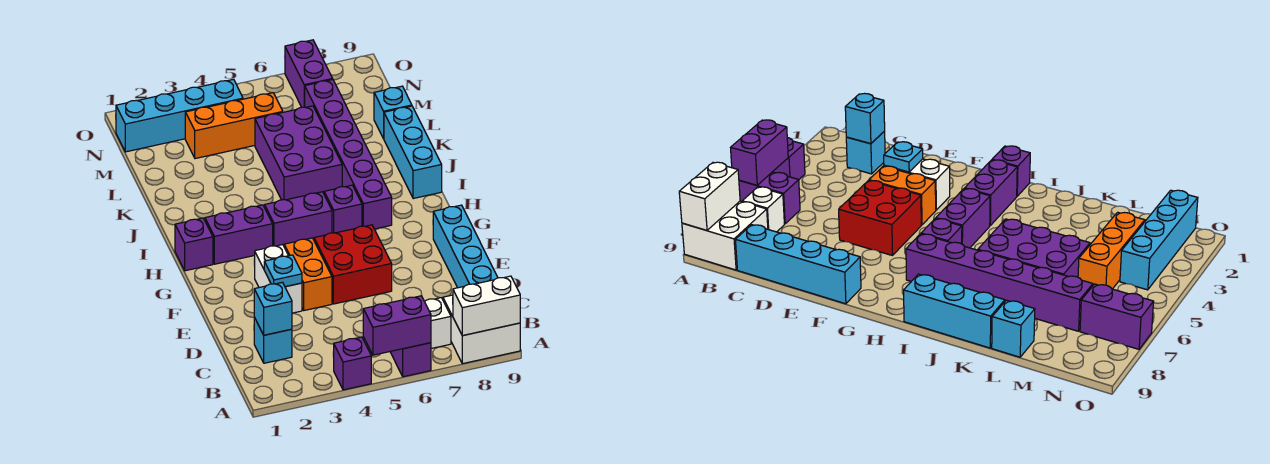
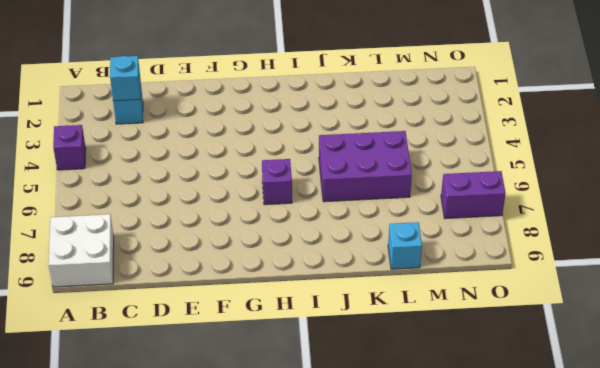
none -> purple 1x2 brick [390,343,431,377]
none -> white 1x1 brick [425,298,451,349]
none -> cyan 1x4 brick [433,205,498,288]

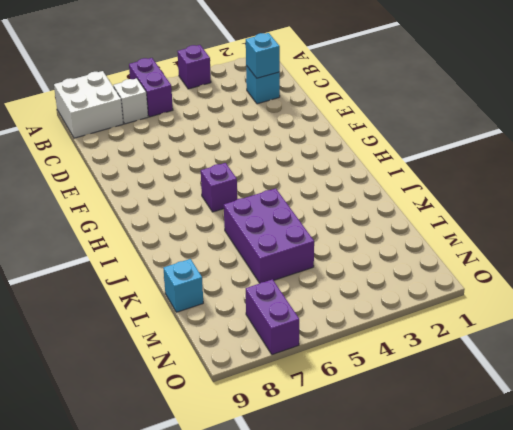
none -> cyan 1x4 brick [433,205,498,288]
none -> white 1x2 brick [254,245,302,313]
none -> orange 1x2 brick [284,238,332,310]

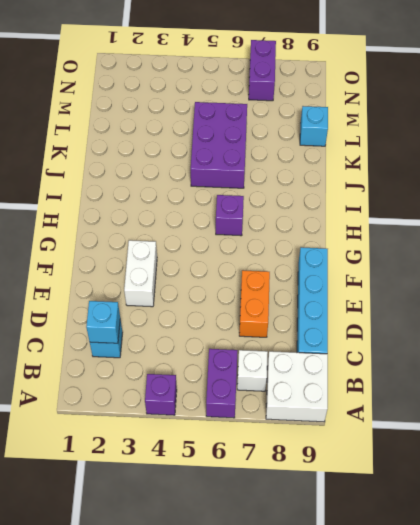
orange 1x2 brick [239,270,270,337] -> orange 1x2 brick moved to [284,238,332,310]
none -> red 2x2 brick [314,225,392,304]
none -> purple 1x1 brick [175,218,213,271]
none -> purple 1x2 brick [205,205,273,264]

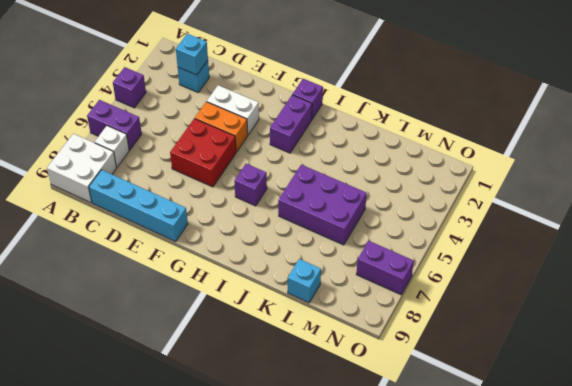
none -> purple 1x2 brick [265,192,332,246]
none -> purple 1x6 brick [305,80,392,229]
none -> cyan 1x3 brick [384,106,442,199]

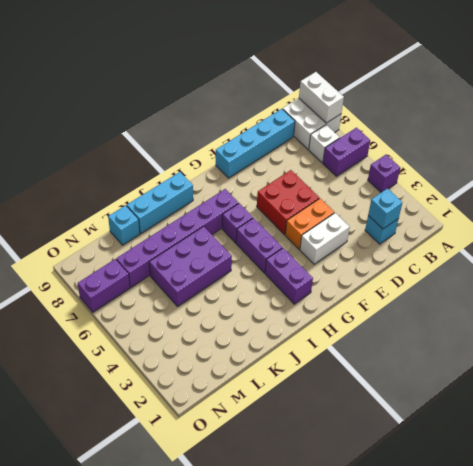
none -> purple 1x1 brick [175,218,213,271]
none -> orange 1x3 brick [185,93,283,159]
none -> cyan 1x4 brick [116,79,243,152]

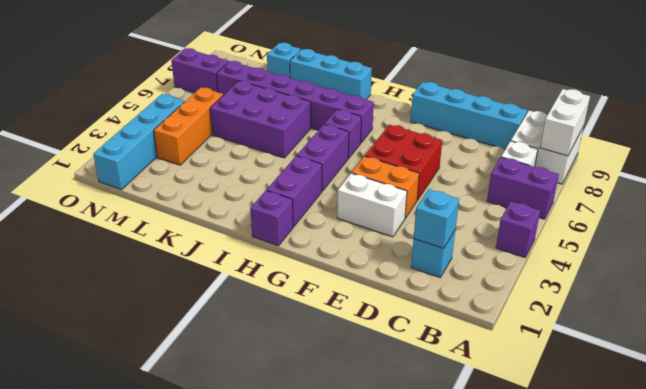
none -> purple 1x2 brick [363,296,431,355]
none -> cyan 1x1 plate [264,255,302,287]

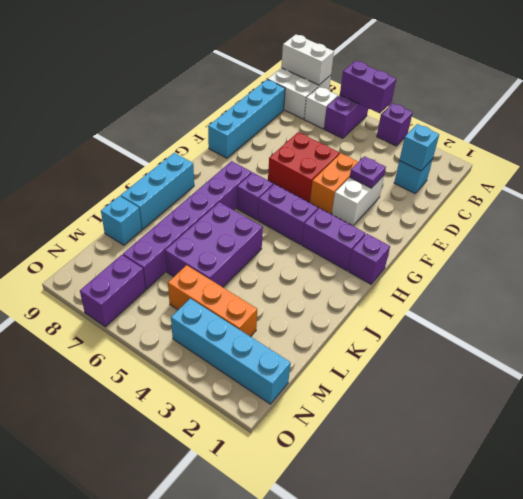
purple 1x1 plate [350,156,386,188] -> cyan 1x1 plate [264,255,302,287]

